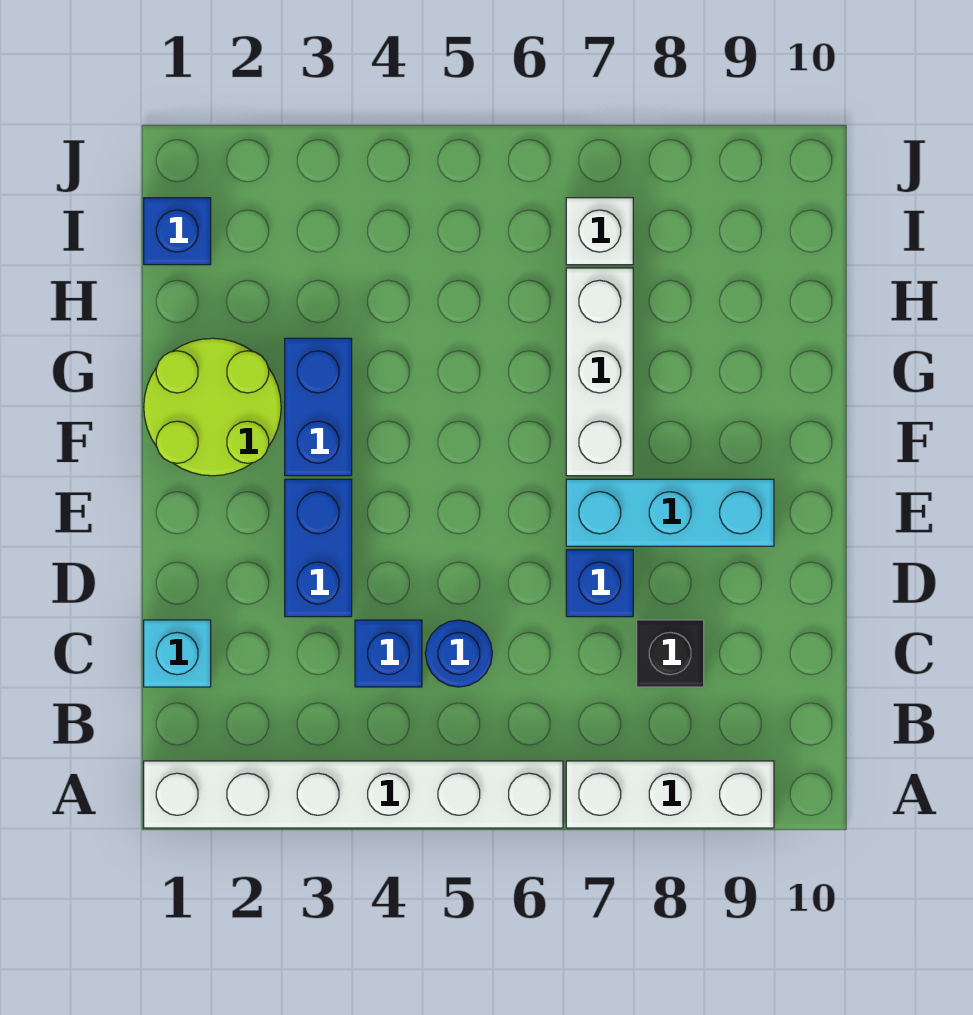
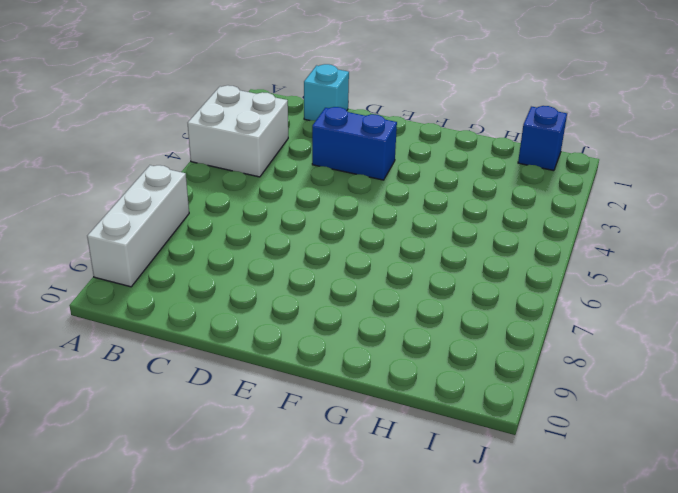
white 2x2 brick [188,85,288,177] -> white 1x6 brick [144,761,563,828]
none -> blue 1x1 brick [355,620,422,687]
none -> blue 1x1 round brick [425,620,492,687]
none -> black 1x1 brick [637,620,704,687]

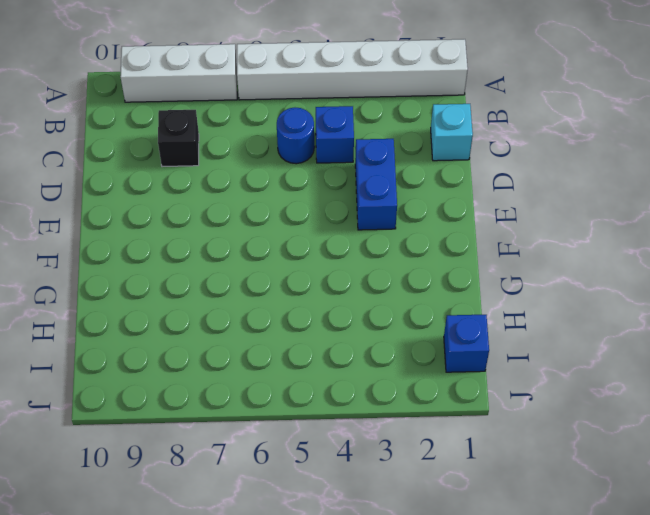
none -> blue 1x1 brick [566,550,633,617]
none -> cyan 1x3 brick [566,479,774,546]
none -> lime 2x2 round brick [144,338,281,476]

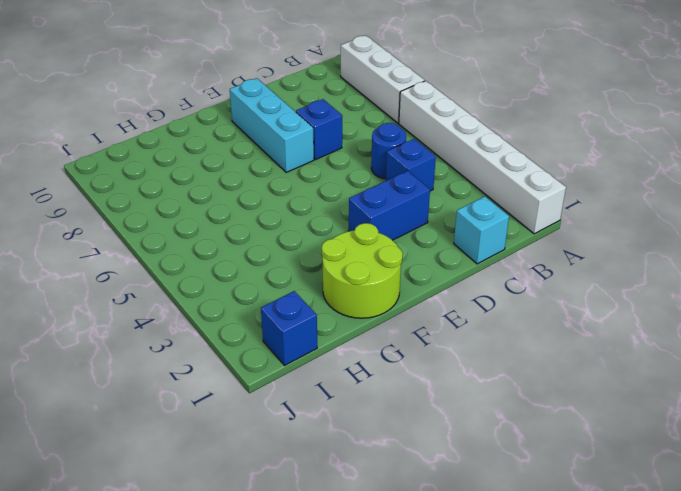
none -> black 1x1 brick [637,620,704,687]
none -> blue 1x2 brick [285,338,352,476]
none -> white 1x3 brick [566,268,633,476]

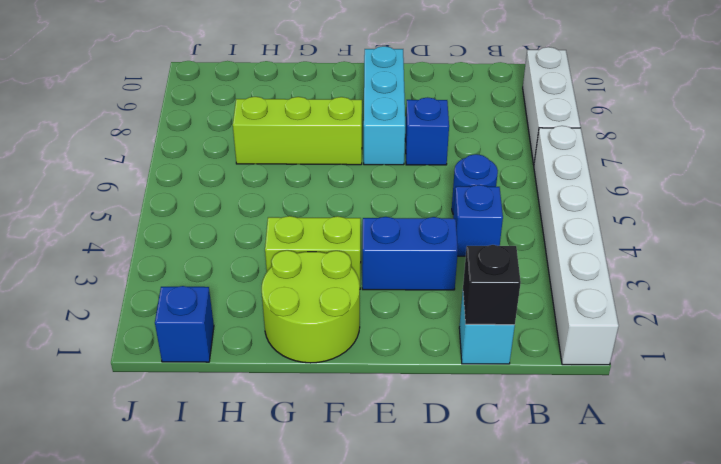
black 1x1 brick [463,245,521,325] -> black 1x1 brick moved to [637,620,704,687]
lime 1x2 brick [265,216,361,284] -> blue 1x2 brick [285,338,352,476]
lime 1x3 brick [233,97,362,165] -> white 1x3 brick [566,268,633,476]
none -> white 1x1 brick [566,198,633,265]

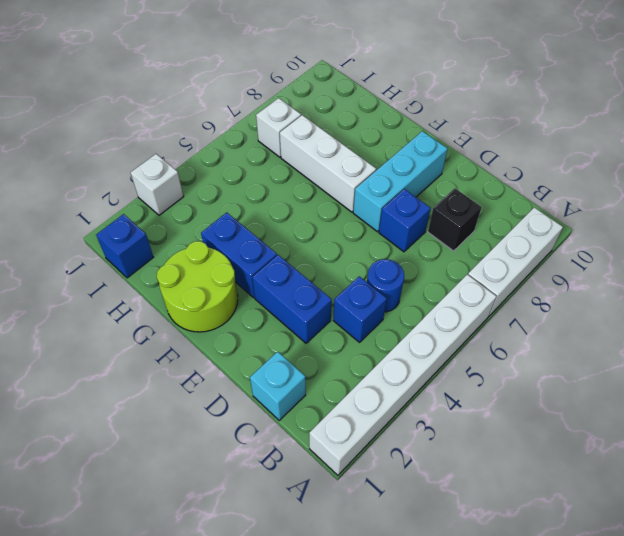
white 1x1 brick [131,154,184,215] -> none

